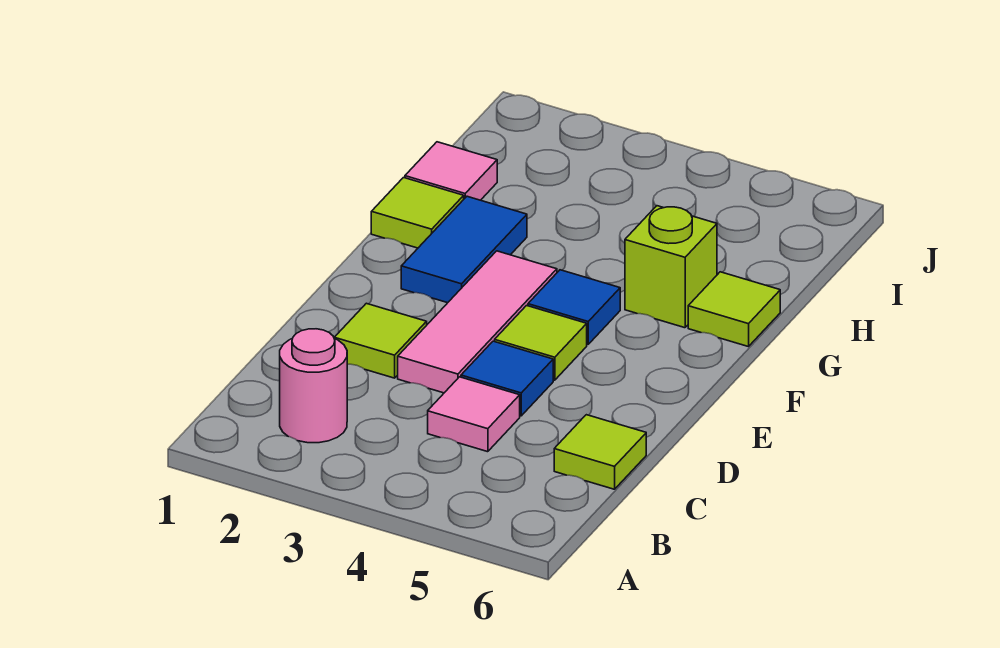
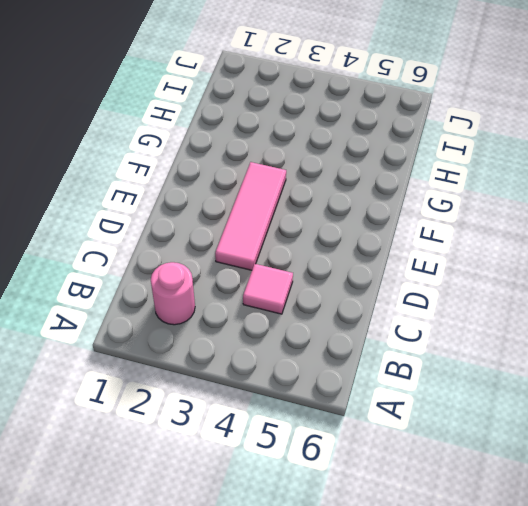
none -> lime 1x1 tile [554,415,646,489]
none -> lime 1x1 tile [334,303,427,378]
none -> blue 1x1 tile [461,341,553,416]

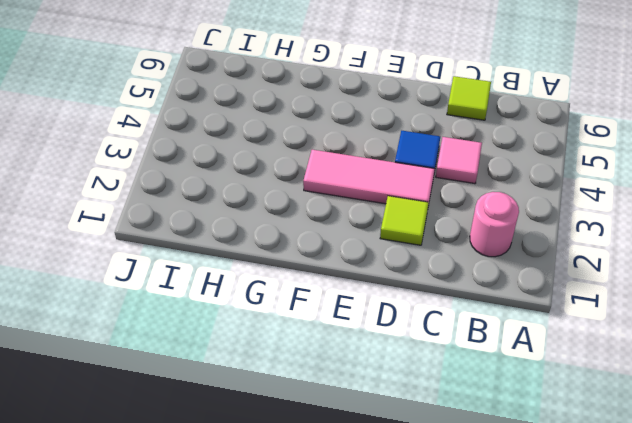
none -> lime 1x1 tile [495,306,587,380]
none -> blue 1x2 tile [401,196,527,303]
none -> blue 1x1 tile [528,270,620,344]

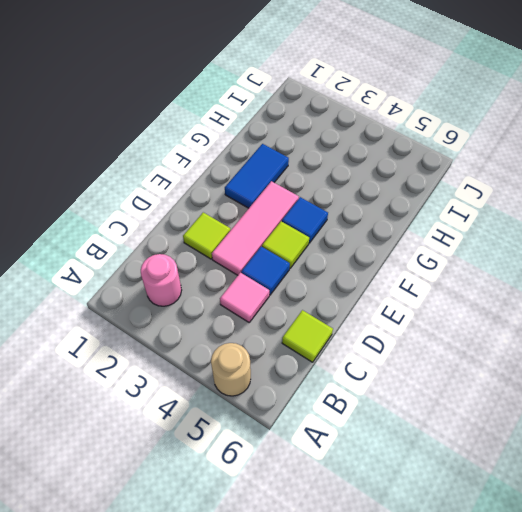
tan 1x1 round brick [211,343,251,396] -> none
none -> lime 1x1 tile [371,178,464,248]
none -> lime 1x1 brick [625,206,717,328]
none -> lime 1x1 tile [688,272,780,347]

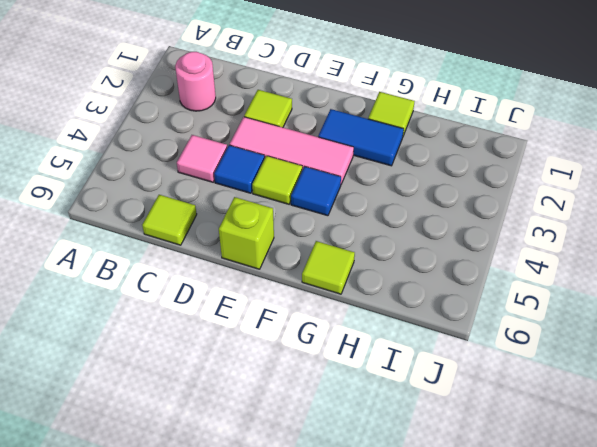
lime 1x1 brick [219,197,274,269] -> lime 1x1 brick moved to [625,206,717,328]
none -> pink 1x1 tile [405,142,497,200]

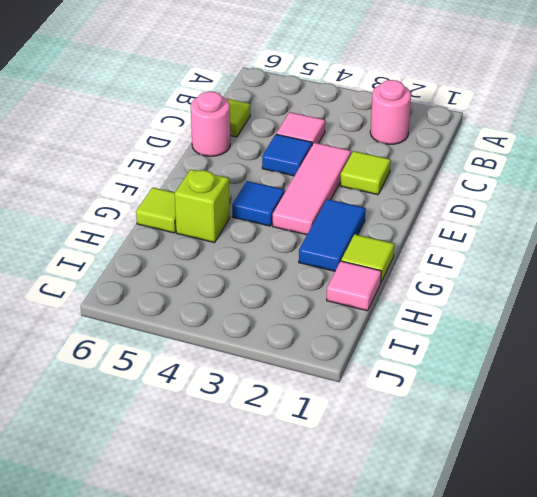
pink 1x1 round brick [191,91,230,156] -> none
none -> lime 1x1 tile [495,306,587,380]

